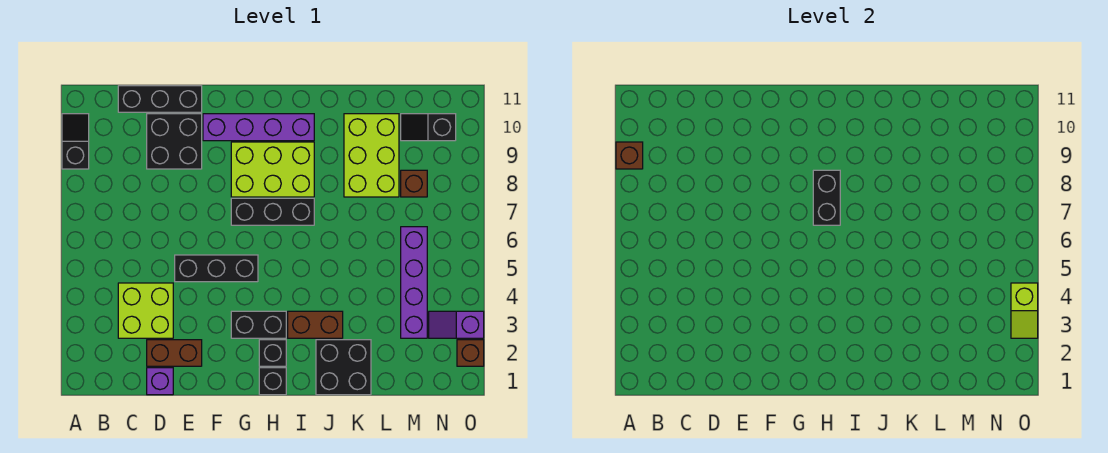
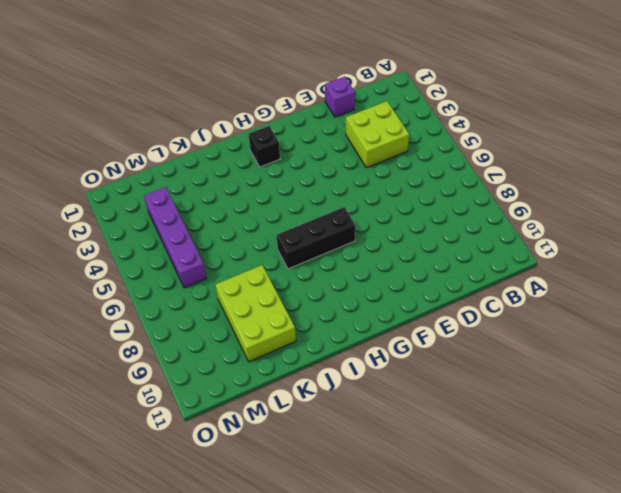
none -> black 1x2 slope [62,114,89,169]
none -> black 1x3 brick [118,86,202,112]
none -> brown 1x2 brick [147,340,202,366]

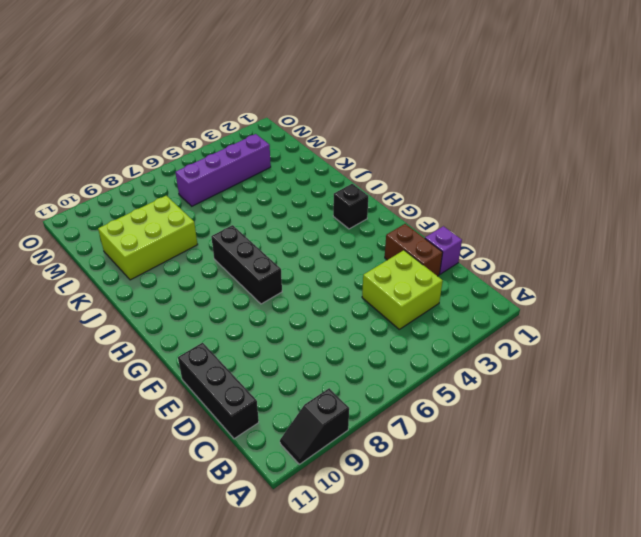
none -> black 2x2 brick [147,114,202,169]
none -> black 1x3 brick [175,255,258,282]
none -> purple 1x4 brick [203,114,314,141]

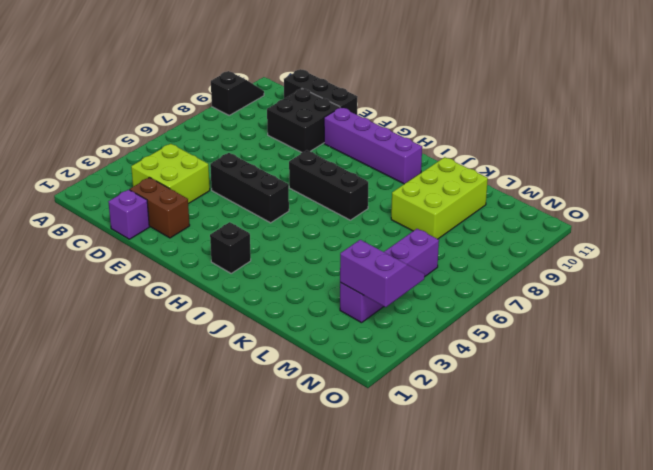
purple 2x2 slope [340,240,425,307] -> none
none -> black 1x2 brick [231,311,286,338]
none -> lime 2x3 brick [231,142,314,197]
none -> black 1x1 brick [259,368,286,395]

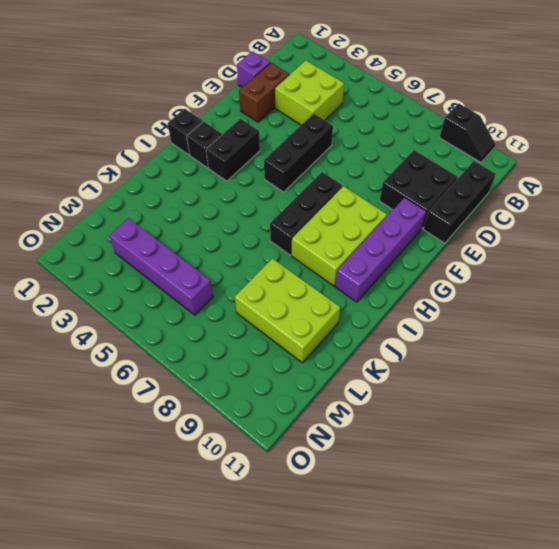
none -> brown 1x2 brick [288,311,343,338]
none -> black 2x2 brick [316,340,371,395]
none -> brown 1x1 brick [401,170,427,197]

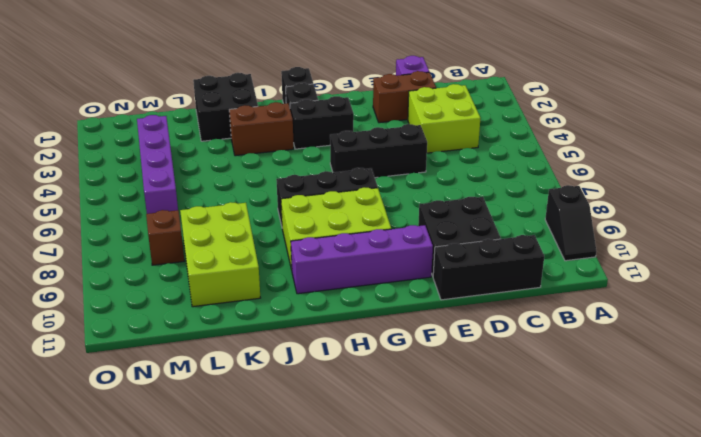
none -> black 1x2 slope [401,114,456,141]
none -> purple 1x2 slope [429,311,484,338]
none -> brown 1x1 brick [457,340,484,366]

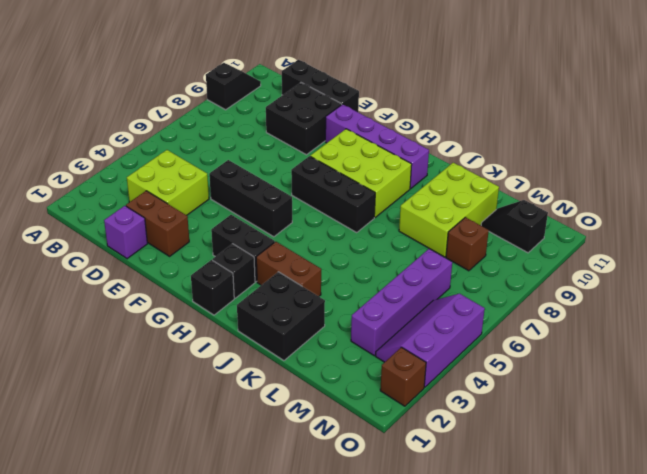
purple 2x3 slope [376,294,485,387] -> purple 1x2 slope [429,311,484,338]
none -> brown 1x1 brick [616,142,643,169]
none -> black 1x2 brick [813,170,840,225]
none -> lime 1x2 slope [1011,283,1038,338]

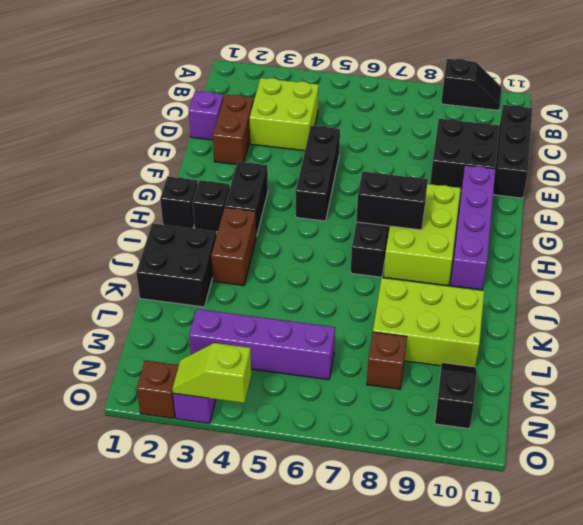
none -> brown 1x1 brick [616,142,643,169]

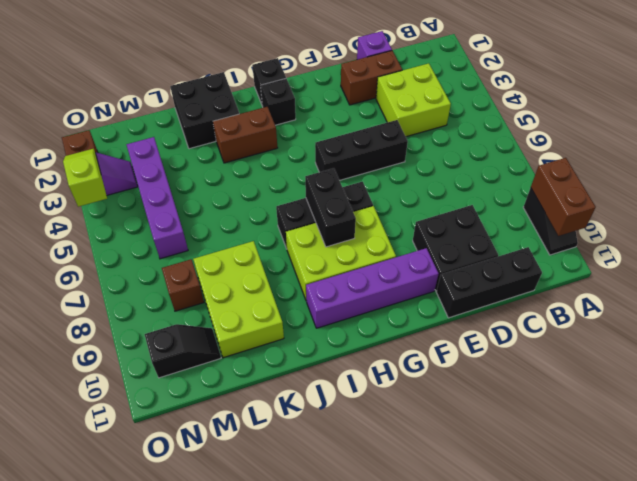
brown 1x2 brick [531,158,596,236] -> brown 1x1 brick [616,142,643,169]
none -> black 1x2 brick [231,311,286,338]

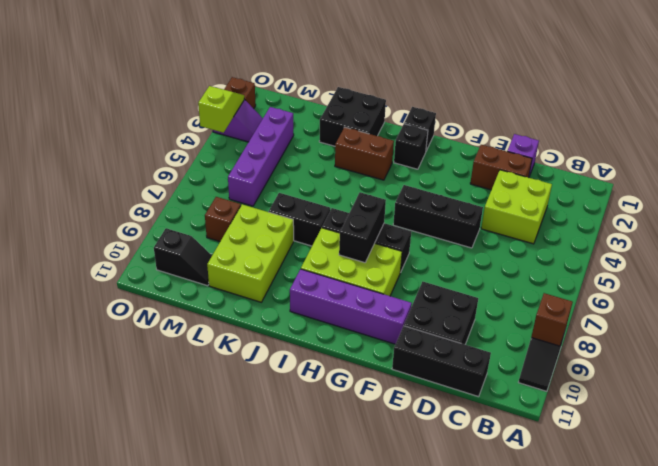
black 1x2 brick [269,193,330,246] -> black 1x2 brick moved to [231,311,286,338]

